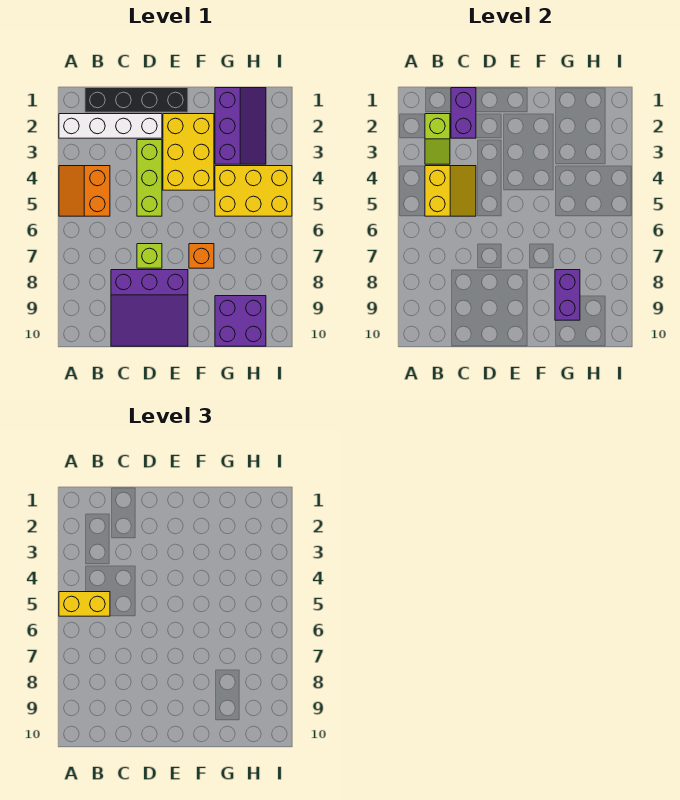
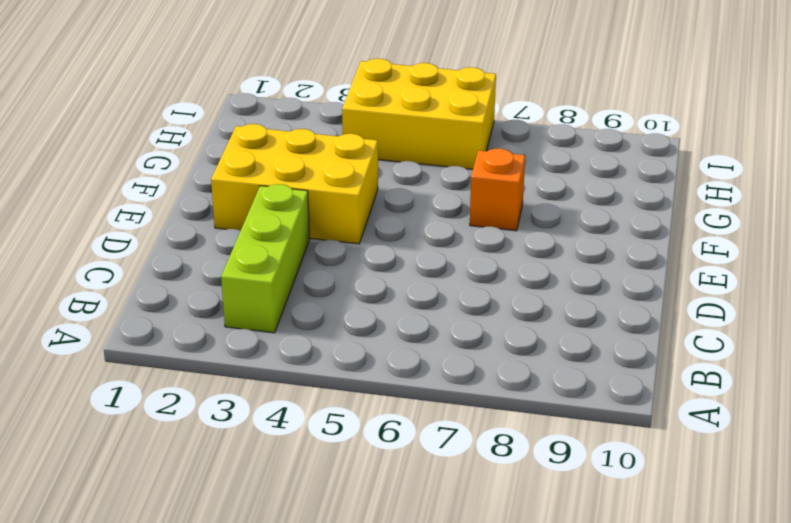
lime 1x3 brick [221,184,310,333] -> lime 1x3 brick turned to [137,140,162,216]
yellow 2x3 brick [342,59,496,169] -> yellow 2x3 brick turned to [215,166,292,216]
none -> white 1x4 brick [59,114,162,138]
none -> orange 2x2 slope [59,166,110,216]
none -> black 1x4 brick [85,88,188,112]

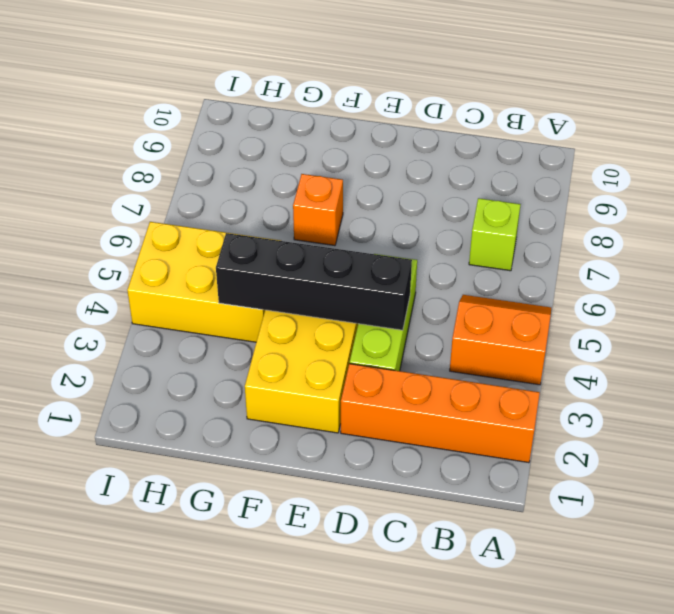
orange 1x4 brick [341,364,540,463] -> white 1x4 brick [59,114,162,138]
orange 2x2 slope [450,295,551,385] -> orange 2x2 slope turned to [59,166,110,216]
lime 1x1 brick [469,198,521,271] -> lime 1x1 brick moved to [137,244,162,268]
black 1x4 brick [216,233,412,330] -> black 1x4 brick moved to [85,88,188,112]
none -> purple 3x3 slope [111,270,188,346]
none -> purple 2x3 slope [215,88,266,164]
none -> purple 2x2 brick [215,296,266,346]

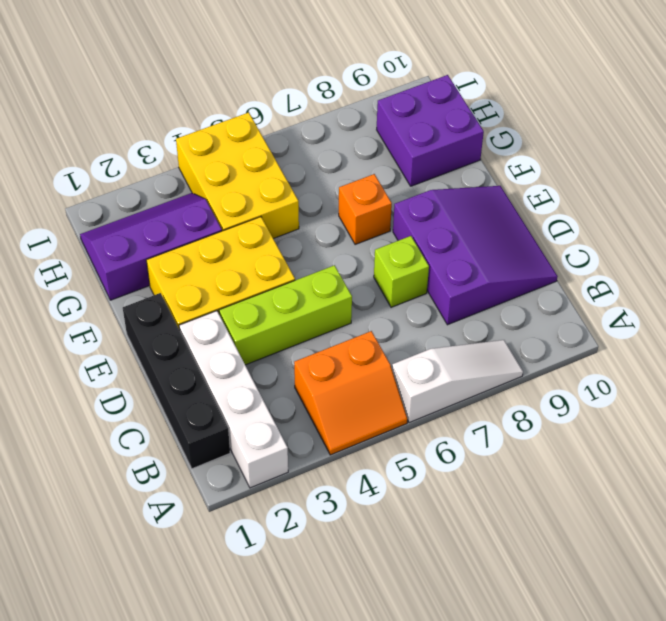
white 1x3 slope [392,340,523,423] -> none
none -> lime 1x2 slope [425,114,450,164]
none -> yellow 2x2 slope [425,166,476,216]
none -> purple 1x2 brick [451,88,476,138]

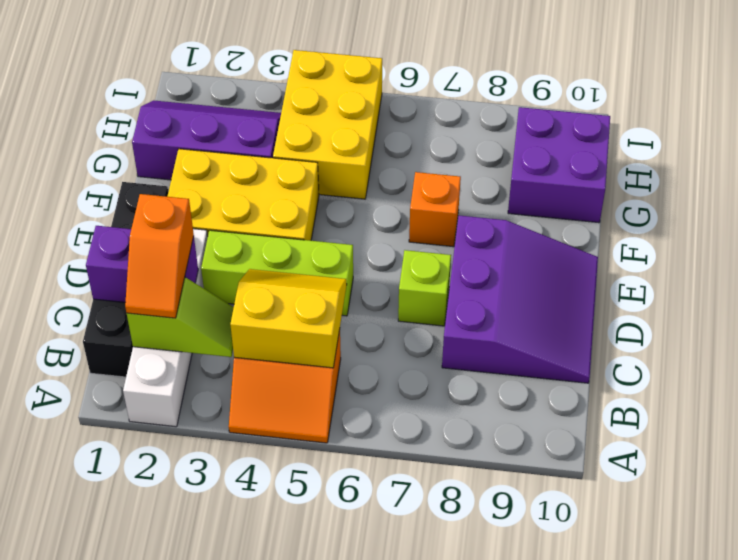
orange 1x2 slope [125,194,194,318] -> none
none -> purple 1x2 brick [555,270,580,320]
none -> yellow 1x2 brick [59,592,110,616]

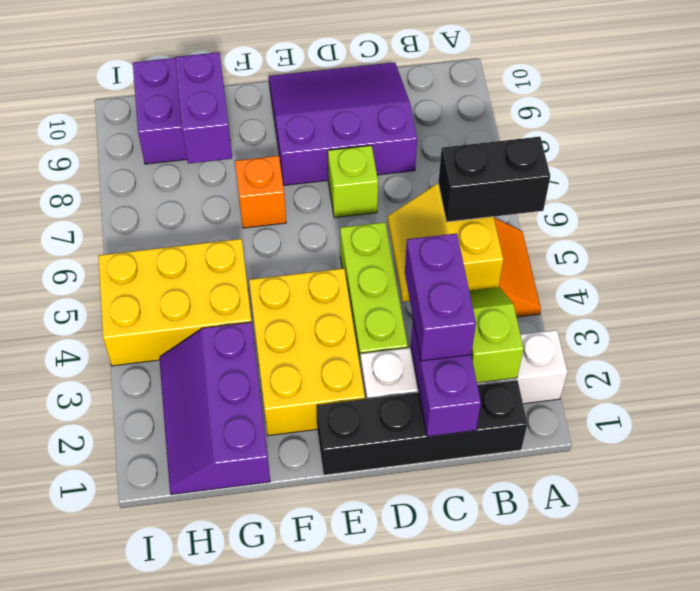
black 1x2 brick [438,137,550,222] -> yellow 1x2 brick [59,592,110,616]
purple 1x2 brick [405,233,476,361] -> none

